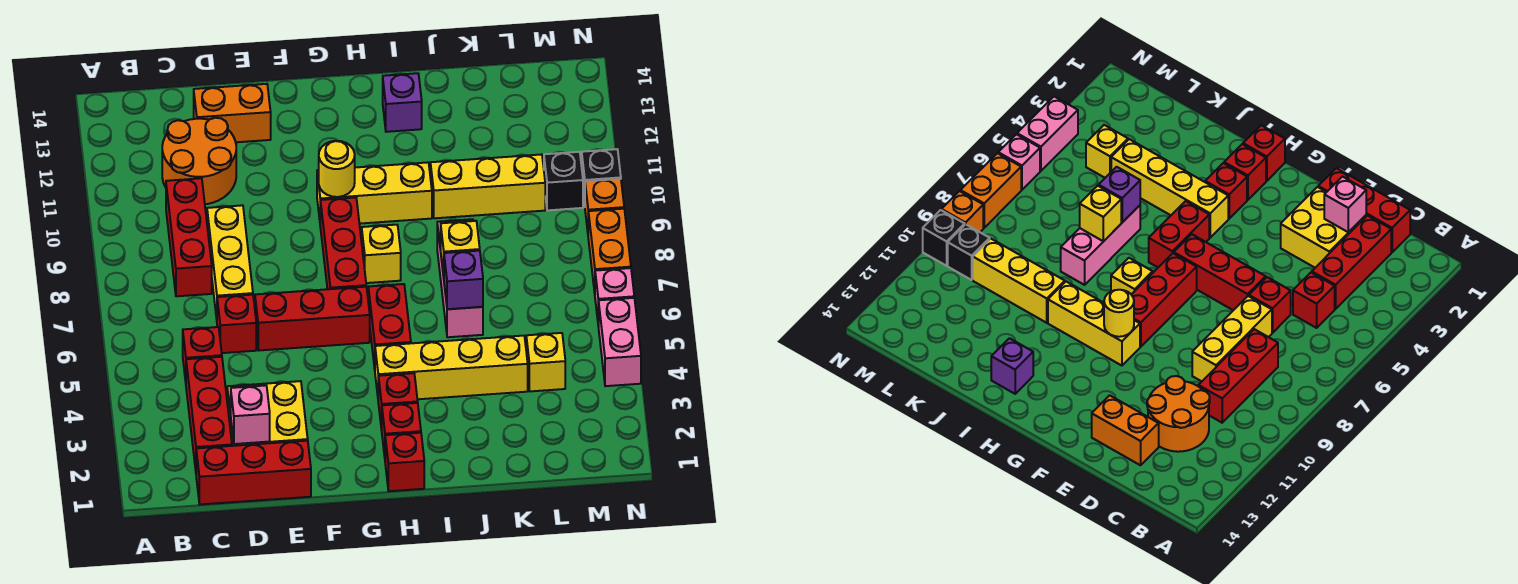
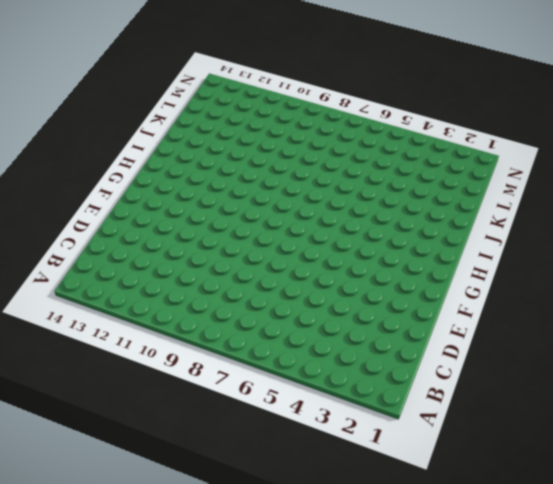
none -> red 1x3 brick [196,441,311,504]
none -> red 1x3 brick [186,357,232,470]
none -> red 1x1 brick [183,327,222,382]
none -> red 1x3 brick [166,178,212,296]

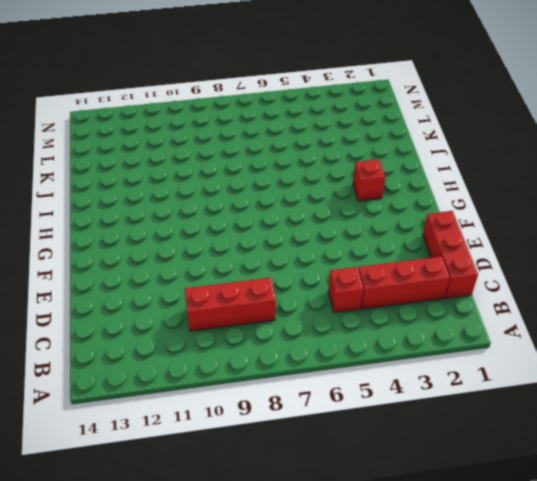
none -> orange 2x2 round brick [162,118,236,204]
none -> yellow 2x2 brick [227,381,308,446]
none -> red 1x1 brick [217,295,256,353]
none -> yellow 1x3 brick [207,205,253,319]

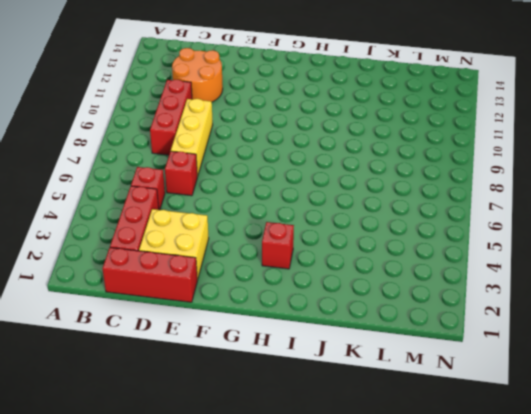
none -> orange 1x2 brick [194,84,271,142]
none -> red 1x3 brick [255,287,370,351]
none -> red 1x3 brick [320,197,366,289]
none -> yellow 1x3 brick [317,162,432,224]

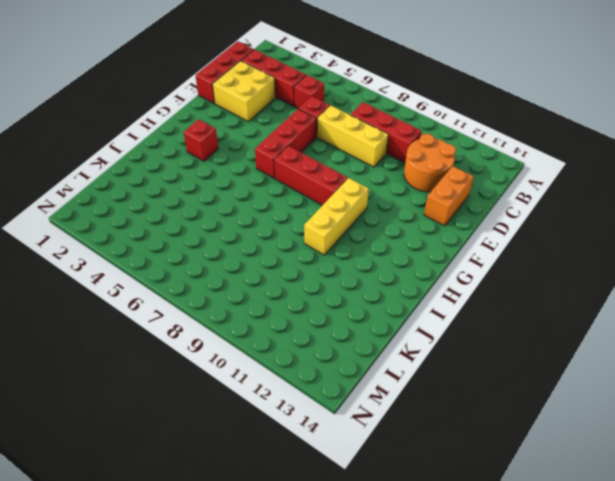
none -> red 1x1 brick [385,433,424,491]
none -> red 1x1 brick [382,403,421,457]
none -> yellow 1x4 brick [375,336,528,399]
none -> red 1x2 brick [368,284,411,369]

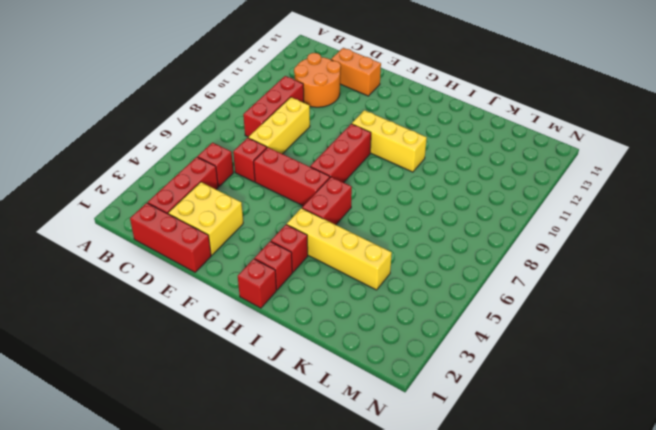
none -> yellow 1x1 brick [362,225,401,283]
none -> purple 1x1 brick [383,73,422,132]
none -> pink 1x3 brick [437,219,483,337]
none -> yellow 1x3 brick [430,154,545,218]

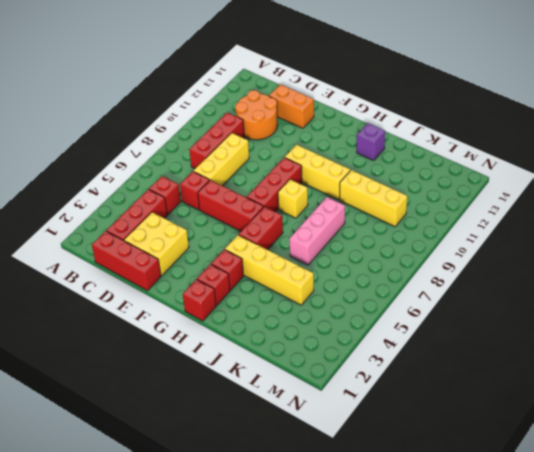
none -> yellow 1x1 brick [526,333,565,391]
none -> black 1x1 brick [544,152,583,210]
none -> pink 1x2 brick [599,298,641,386]
none -> pink 1x1 brick [595,268,634,326]

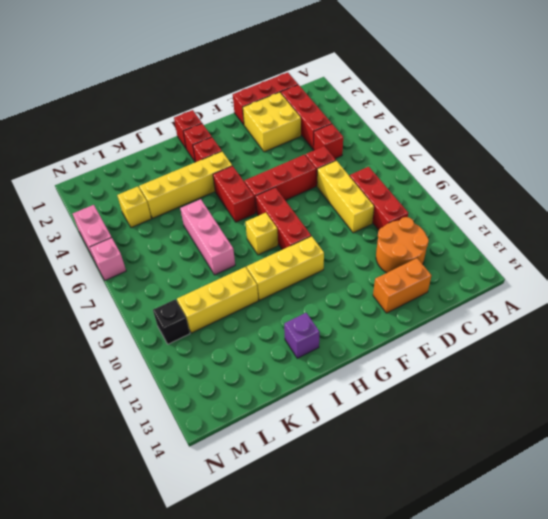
none -> orange 1x2 brick [588,209,631,293]
none -> orange 1x1 brick [585,179,624,231]
none -> black 1x1 brick [582,149,621,204]
none -> pink 1x1 brick [231,385,270,444]

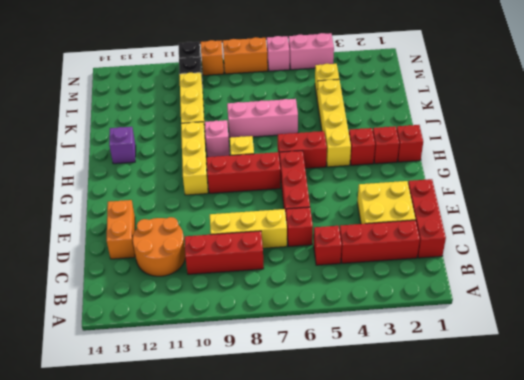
pink 1x1 brick [205,120,230,157] -> pink 1x1 brick moved to [231,385,270,444]
none -> yellow 1x1 round brick [319,141,355,197]
none -> purple 1x1 brick [444,251,483,309]
none -> yellow 1x1 brick [441,221,480,277]

